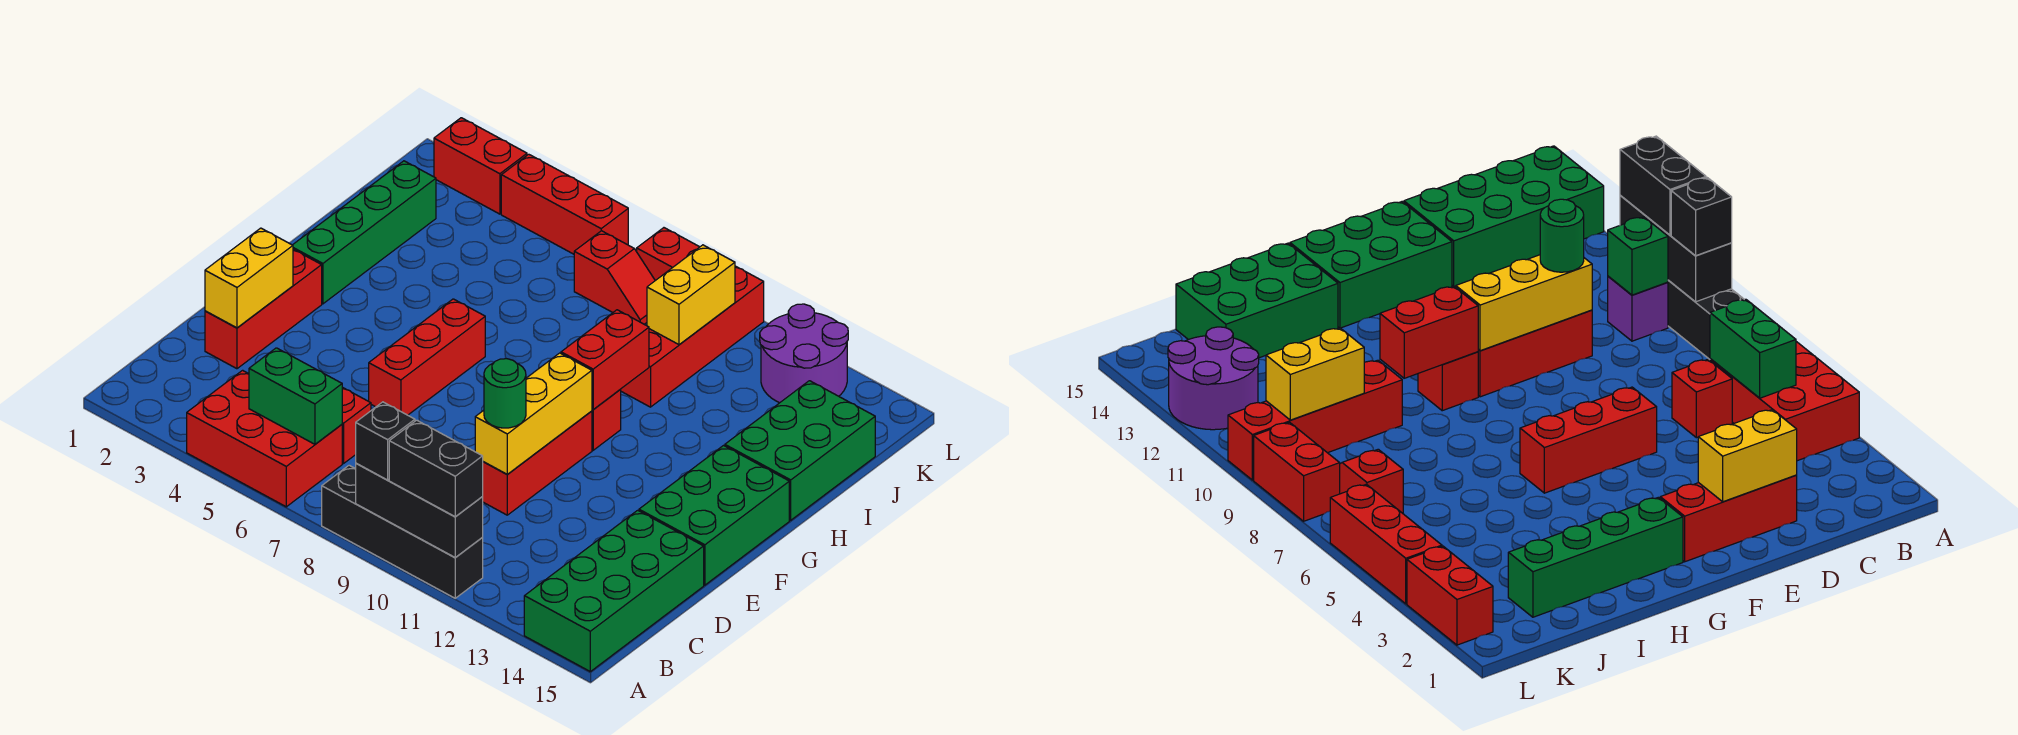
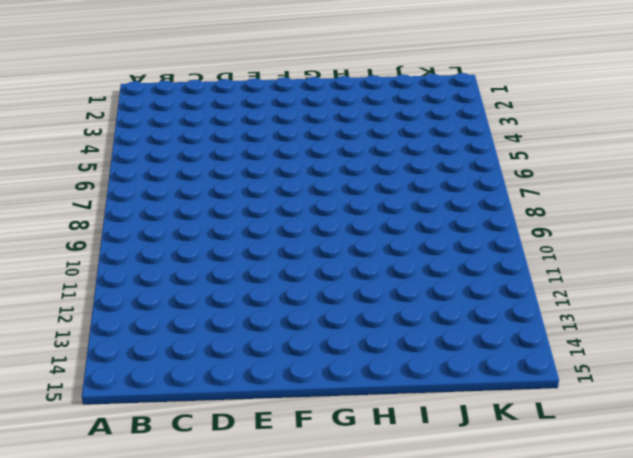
none -> red 2x3 brick [187,370,342,507]
none -> black 1x4 brick [322,465,483,598]
none -> green 2x4 brick [524,510,704,672]

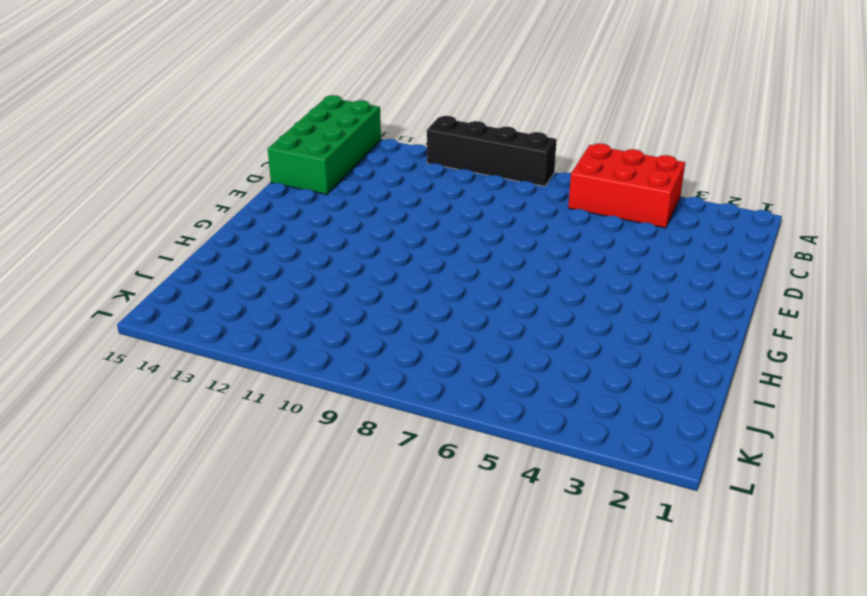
none -> purple 1x1 brick [1608,276,1668,341]
none -> red 1x1 brick [342,387,371,464]
none -> red 1x3 brick [205,249,322,369]

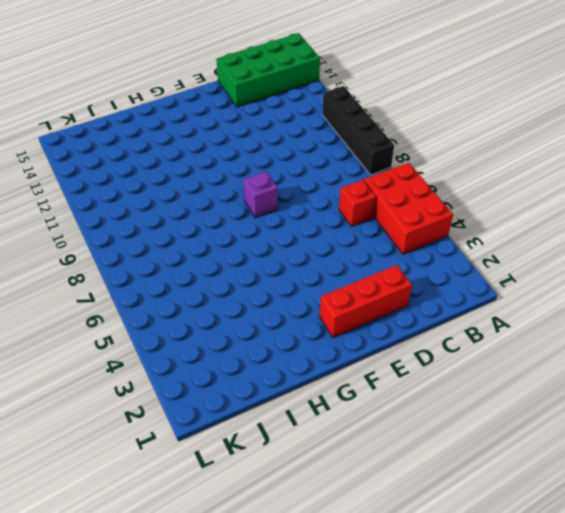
purple 1x1 brick [244,171,278,218] -> purple 1x1 brick moved to [1608,276,1668,341]
none -> red 1x3 brick [482,411,592,515]
none -> red 1x3 brick [369,299,485,415]
none -> green 2x3 brick [639,446,789,585]

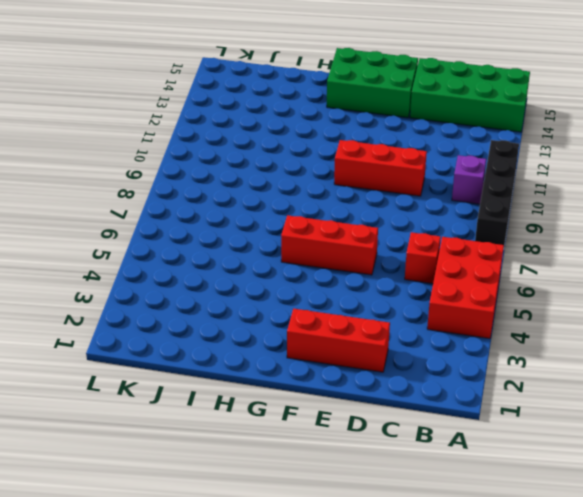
none -> green 1x4 brick [293,161,436,304]
none -> red 1x1 brick [592,390,621,450]
none -> green 2x3 brick [725,381,875,520]

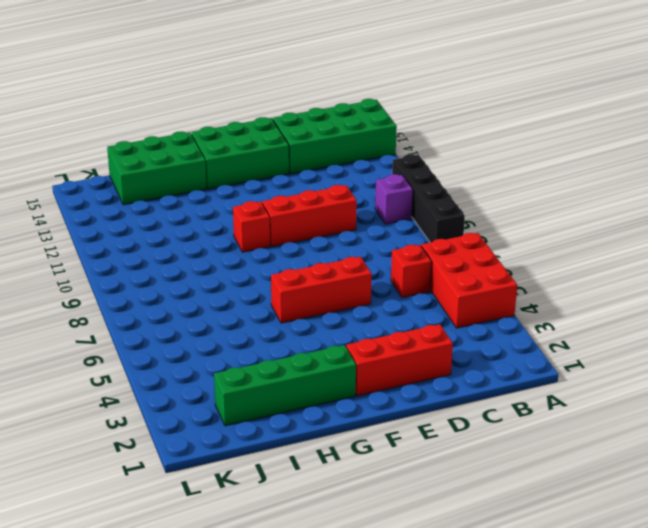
none -> red 1x4 brick [620,266,764,407]
none -> red 1x2 slope [574,231,655,324]
none -> purple 2x2 round brick [760,304,848,403]

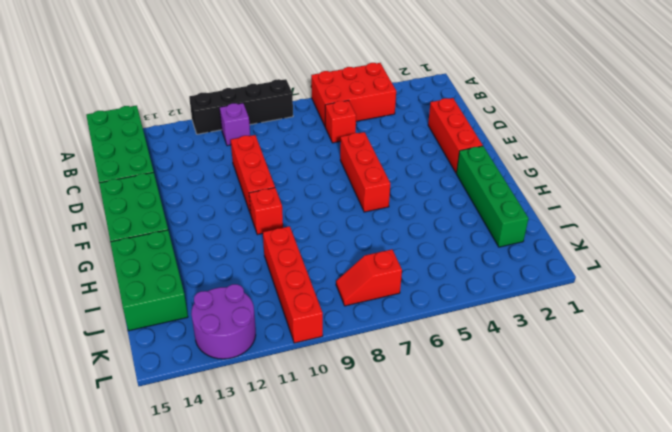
none -> red 1x2 brick [434,118,527,214]
none -> red 1x3 brick [501,154,628,254]
none -> red 1x2 brick [637,228,699,281]

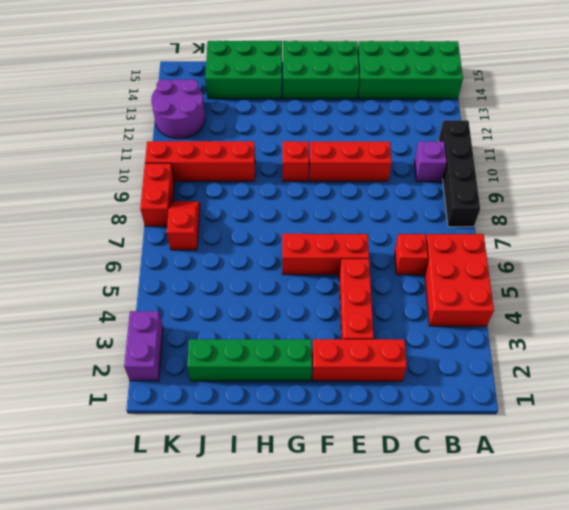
red 1x3 brick [339,259,374,339] -> red 1x3 brick moved to [501,154,628,254]
purple 1x2 brick [124,311,163,381] -> red 1x2 brick [434,118,527,214]
none -> black 1x3 brick [356,463,483,558]
none -> green 1x2 brick [249,348,342,444]
none -> green 1x1 brick [1608,217,1668,295]

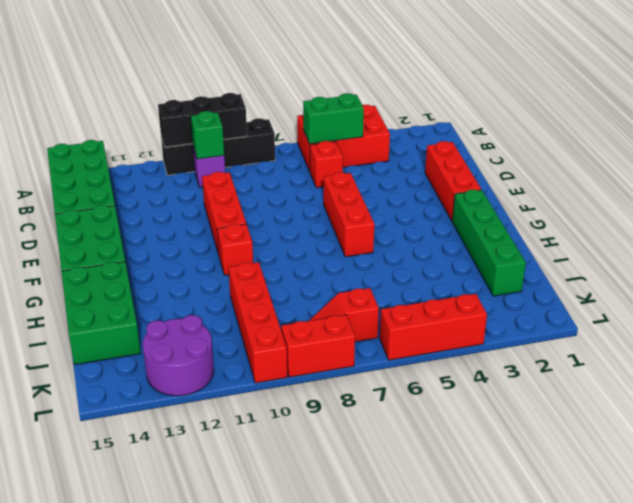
none -> red 1x2 brick [434,118,527,214]
none -> yellow 1x2 brick [205,228,293,328]
none -> yellow 1x3 brick [475,353,592,474]

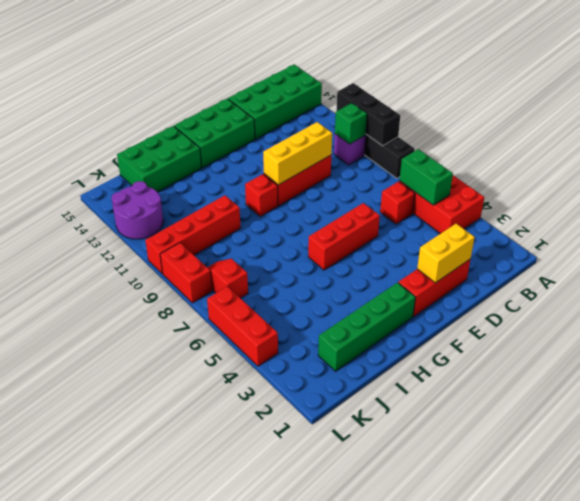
none -> red 1x2 brick [434,118,527,214]
none -> red 1x2 brick [561,310,649,410]
none -> yellow 1x2 brick [647,245,735,345]

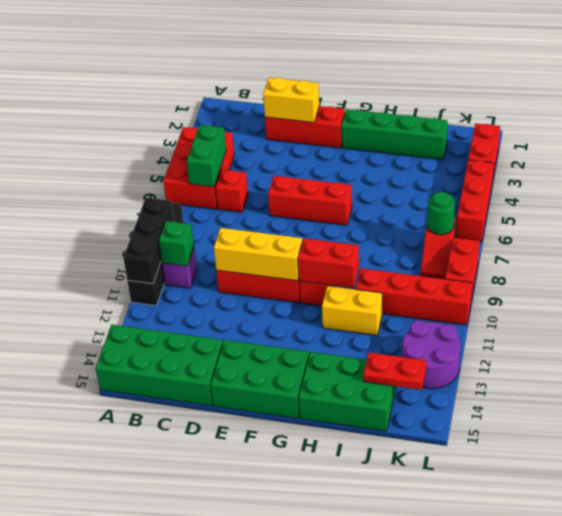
yellow 1x2 brick [322,286,382,335] -> yellow 1x2 brick moved to [647,245,735,345]
red 1x2 plate [363,353,426,390] -> none
green 1x1 round brick [427,192,455,235] -> green 1x1 round brick moved to [484,359,526,428]
none -> black 1x1 brick [356,402,415,480]
none -> black 1x2 brick [389,420,483,516]

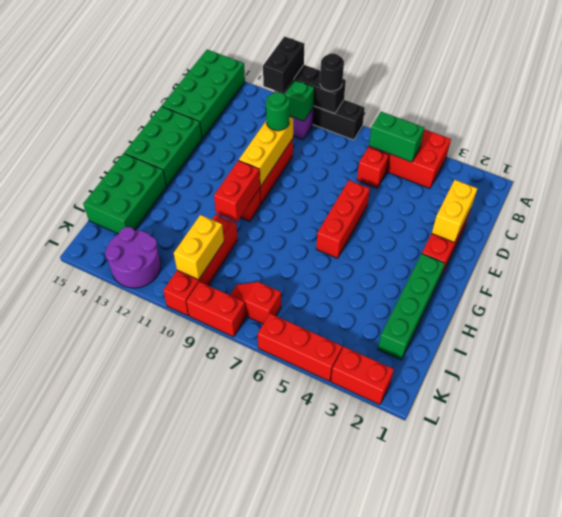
black 1x1 round brick [320,53,344,91] -> black 1x1 brick [356,402,415,480]
black 1x2 brick [263,36,305,93] -> black 1x2 brick turned to [389,420,483,516]

